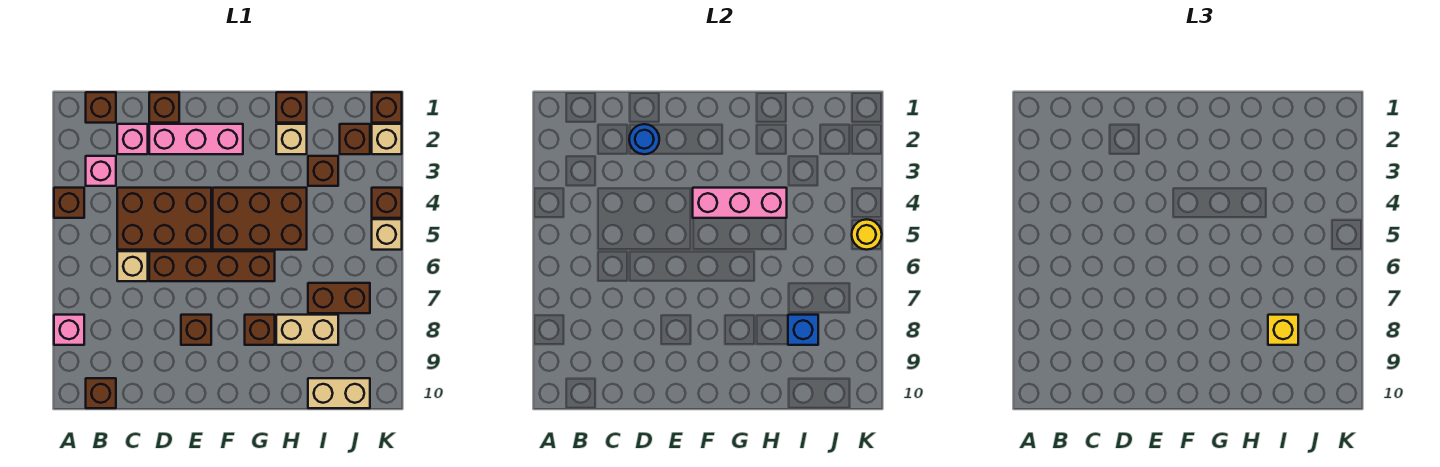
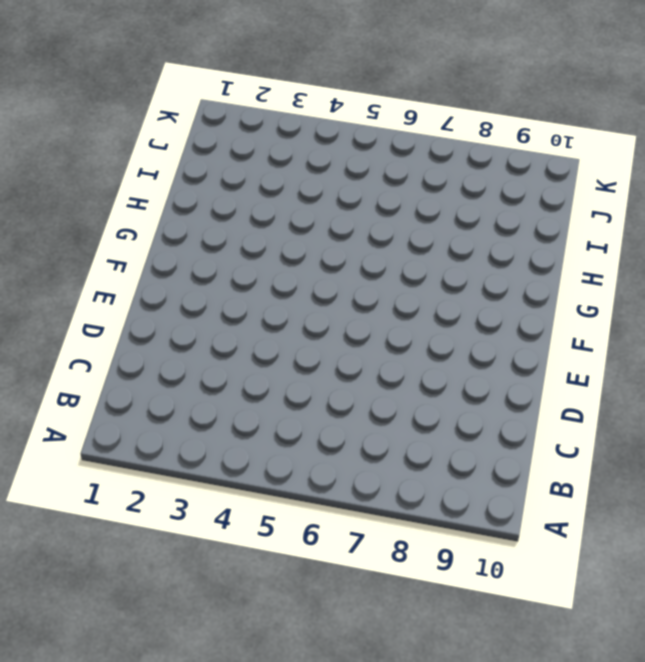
none -> brown 1x1 brick [54,188,84,218]
none -> pink 1x1 brick [54,315,84,345]
none -> brown 1x1 brick [86,92,116,123]
none -> pink 1x1 brick [86,156,116,186]

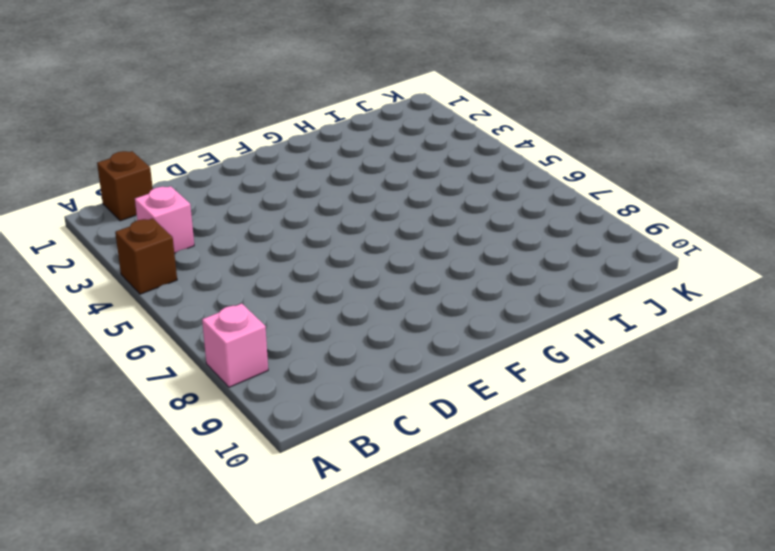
none -> brown 1x1 brick [86,378,116,408]
none -> pink 1x1 brick [117,124,148,154]
none -> brown 2x3 brick [117,188,211,250]
none -> tan 1x1 brick [117,251,148,281]

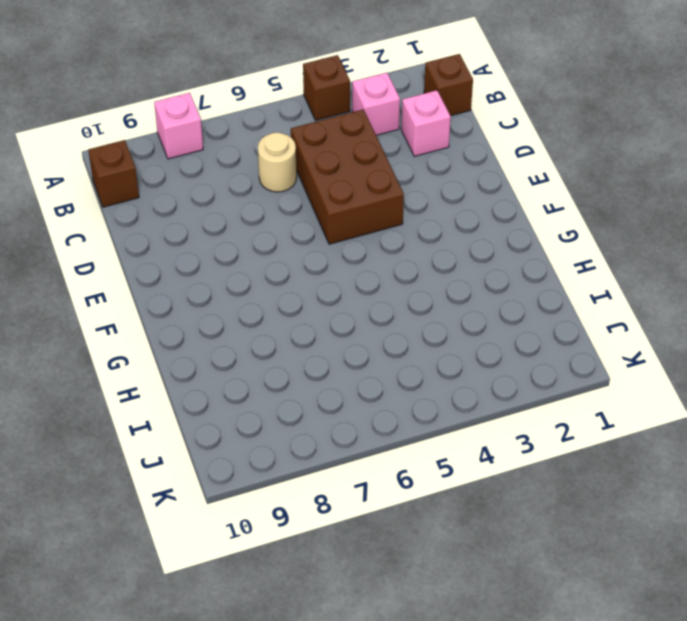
tan 1x1 round brick [258,133,297,192] -> tan 1x1 brick [117,251,148,281]
none -> brown 1x1 brick [149,92,179,123]
none -> pink 1x3 brick [149,124,243,154]
none -> brown 1x4 brick [149,251,275,281]
none -> brown 1x1 brick [181,315,211,345]

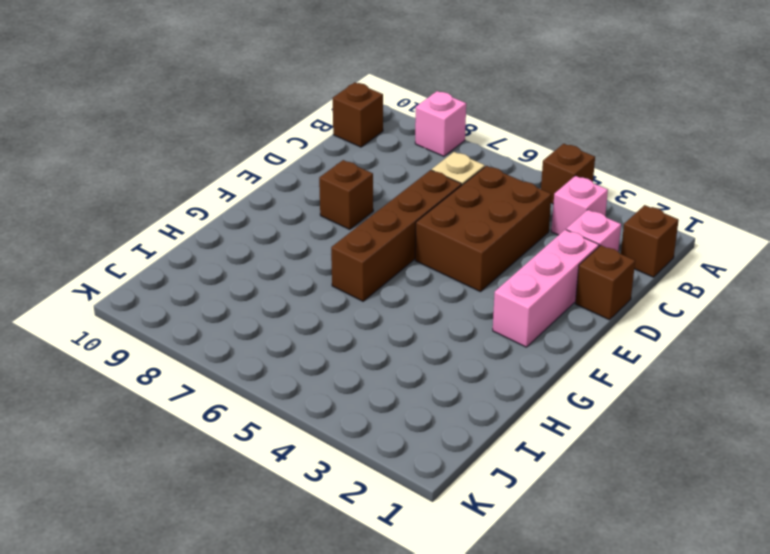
none -> brown 2x3 brick [213,188,307,250]
none -> brown 1x1 brick [245,315,275,345]
none -> brown 1x1 brick [276,92,307,123]
none -> tan 1x1 brick [276,124,307,154]

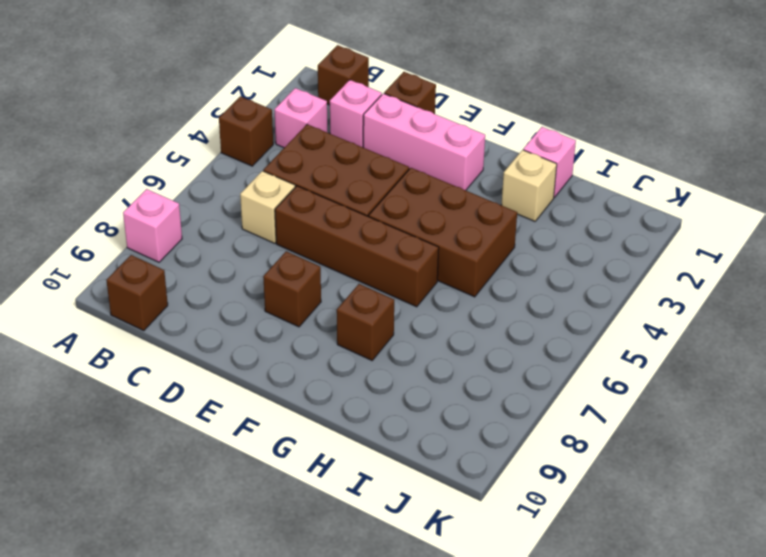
pink 1x1 brick [523,127,576,197] -> brown 1x1 brick [276,92,307,123]
none -> tan 1x2 brick [276,315,338,345]
none -> brown 1x1 brick [308,156,338,186]
none -> brown 1x2 brick [308,283,370,313]
none -> tan 1x2 brick [308,378,370,408]

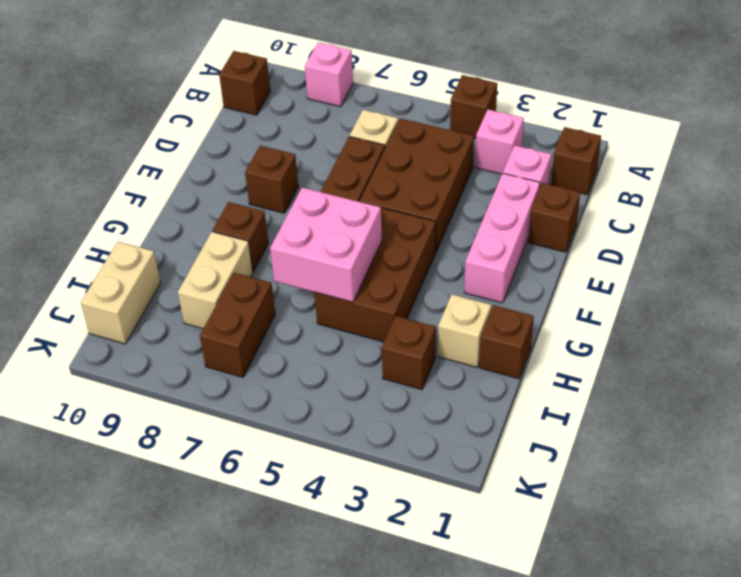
pink 2x2 brick [270,188,382,302] -> none
none -> brown 1x1 brick [340,124,370,154]
none -> brown 1x1 brick [372,92,402,123]
none -> tan 1x1 brick [372,124,402,154]
none -> brown 1x1 brick [372,188,402,218]

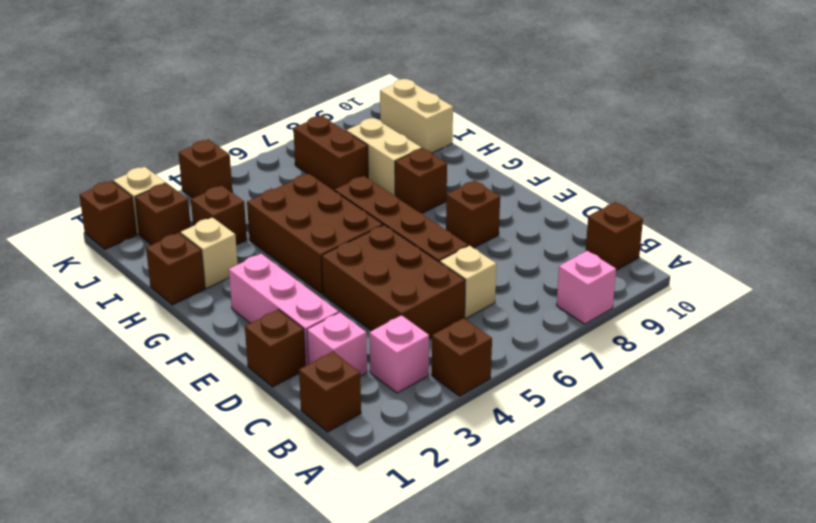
none -> tan 1x1 brick [372,219,402,250]
none -> blue 1x1 round brick [629,124,659,154]
none -> pink 1x3 brick [693,188,787,218]
none -> blue 1x1 brick [788,315,818,345]

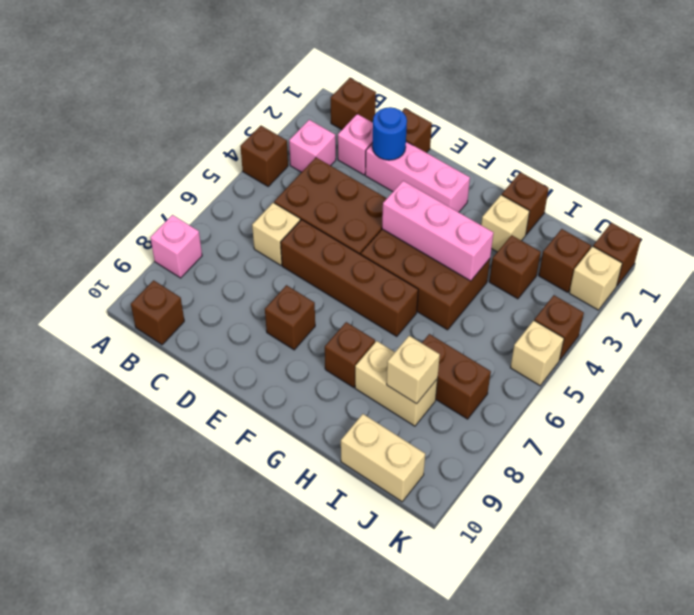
tan 1x1 brick [387,336,440,404] -> blue 1x1 brick [788,315,818,345]
none -> yellow 1x1 round brick [852,219,882,250]
none -> yellow 1x1 brick [1268,315,1298,345]

